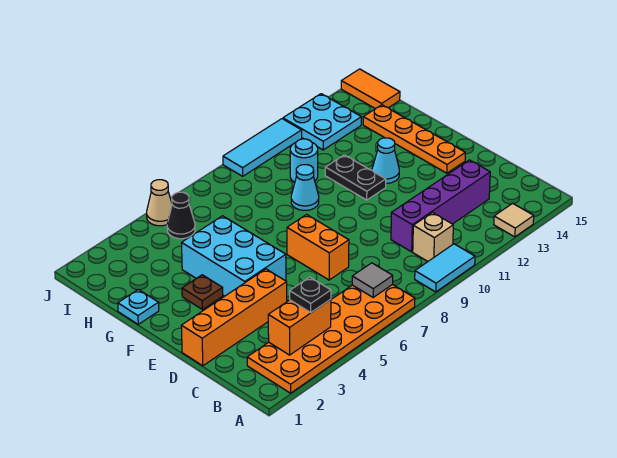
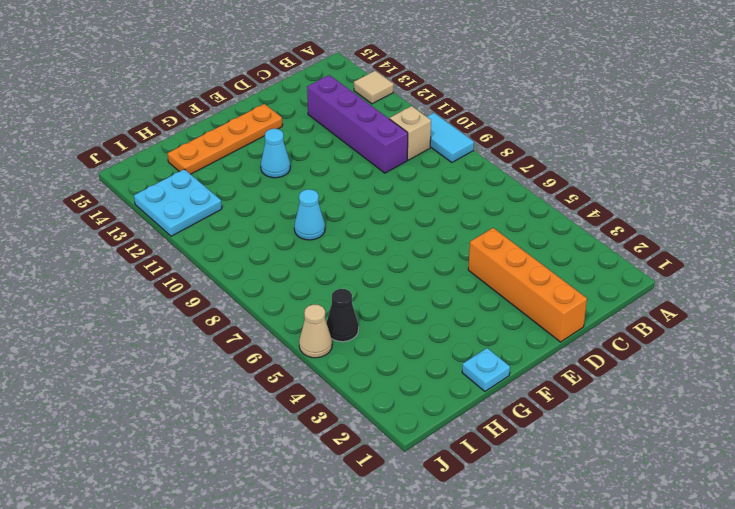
none -> orange 2x6 plate [247,285,415,393]
none -> orange 1x2 brick [287,215,349,280]
none -> cyan 2x3 brick [182,216,286,296]

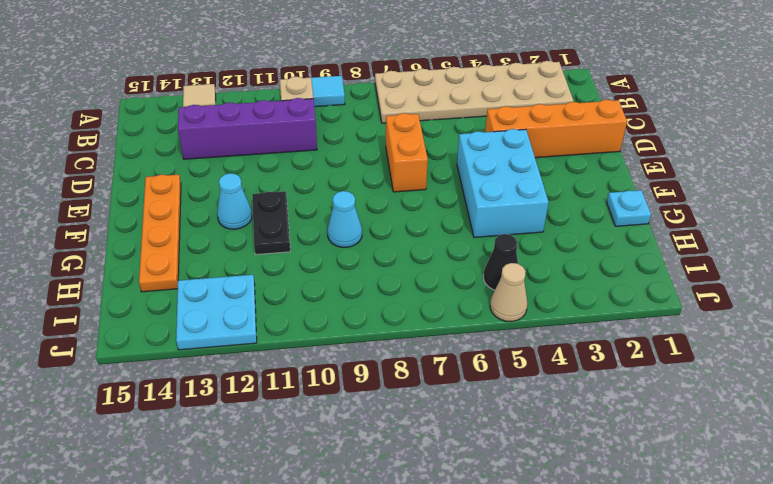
tan 2x6 plate [375,61,573,123] -> orange 2x6 plate [247,285,415,393]
none -> brown 1x1 plate [182,275,223,309]
none -> cyan 1x1 round brick [290,139,318,182]
none -> orange 1x2 tile [341,69,400,109]

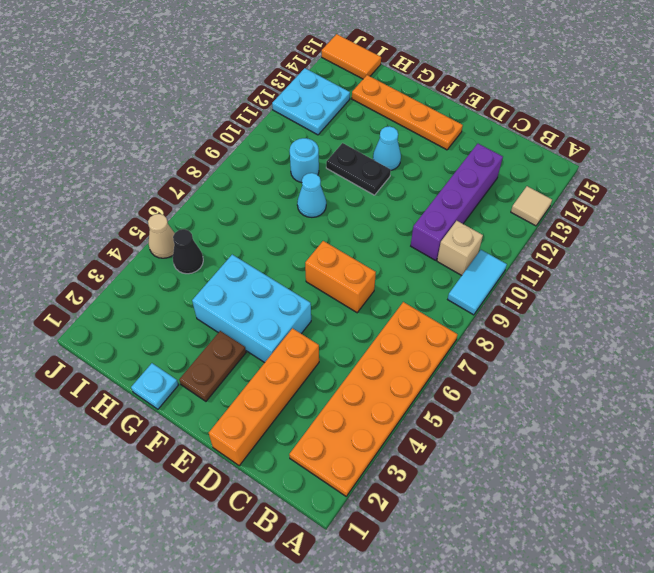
brown 1x2 plate [179,331,246,401] -> brown 1x1 plate [182,275,223,309]
none -> cyan 1x3 tile [223,119,302,176]
none -> orange 1x2 brick [268,299,331,355]
none -> grey 1x1 tile [352,263,393,297]

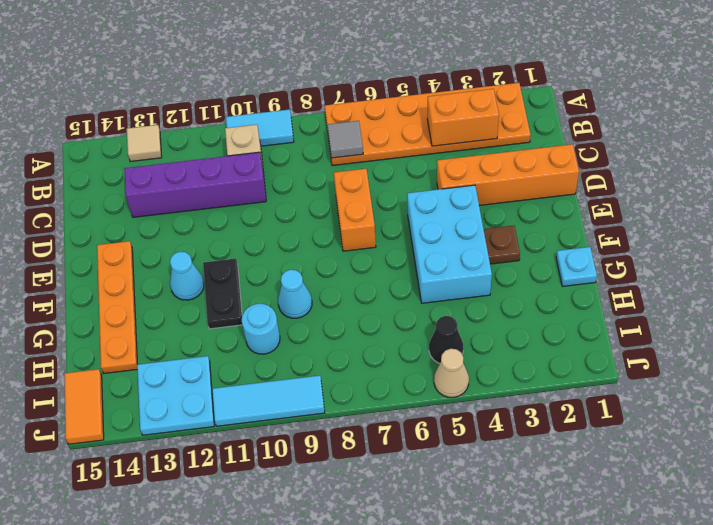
none -> black 1x1 plate [290,277,331,312]

